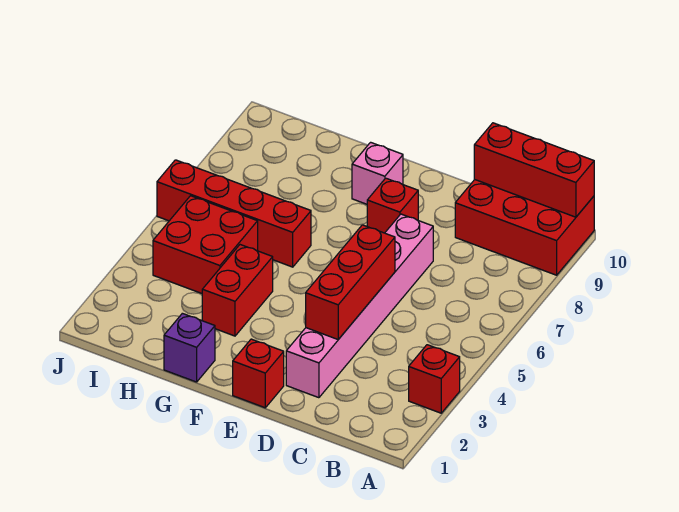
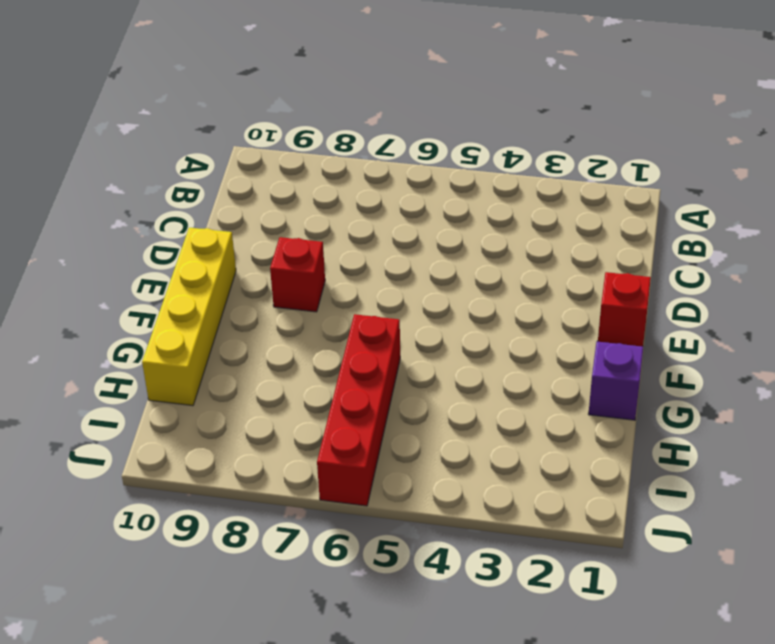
yellow 1x4 brick [142,228,236,406] -> none
none -> red 1x1 brick [409,345,460,413]
none -> red 2x3 brick [455,180,594,275]
none -> pink 1x6 brick [286,214,433,398]

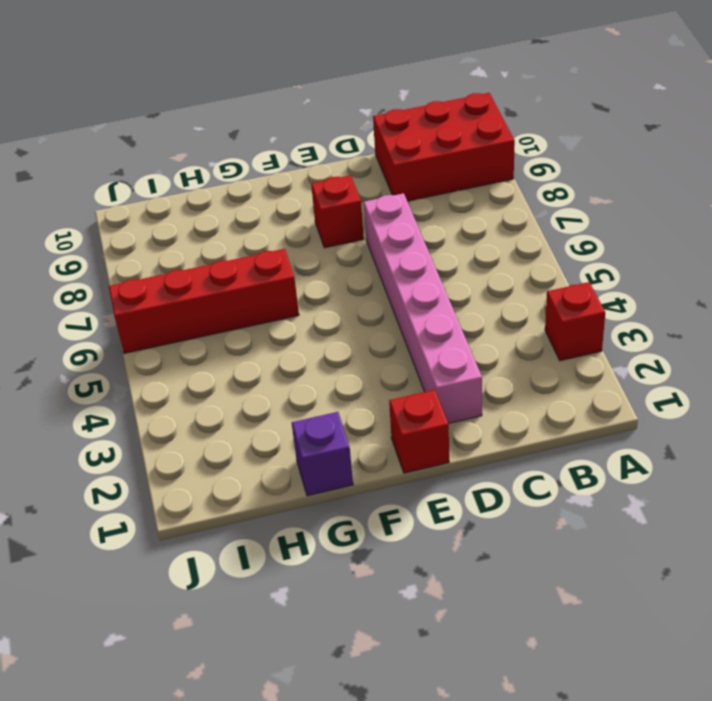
none -> pink 1x1 brick [352,142,403,204]
none -> red 1x2 brick [202,245,273,336]
none -> red 2x2 brick [153,196,258,293]

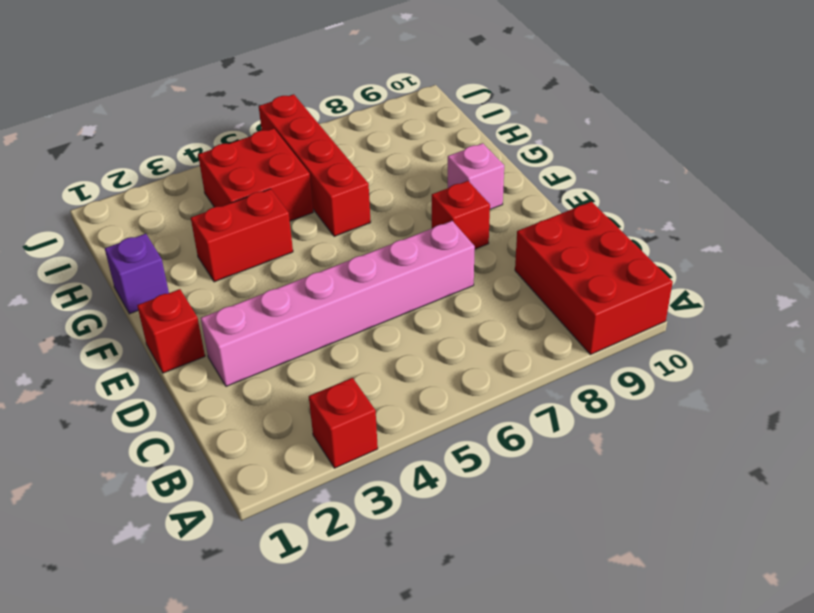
none -> red 1x3 brick [474,123,594,217]
none -> red 1x3 brick [306,225,395,339]

